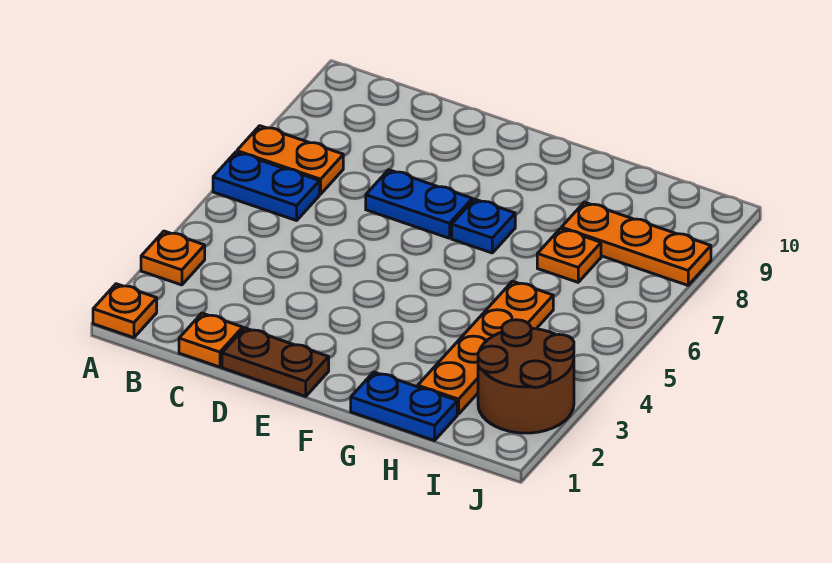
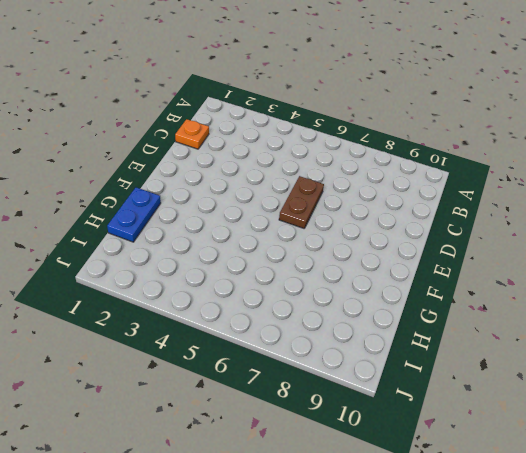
brown 1x2 plate [279,176,324,228] -> brown 1x2 plate moved to [222,328,329,396]
none -> orange 1x1 plate [93,284,157,338]
none -> orange 1x1 plate [141,231,205,285]
none -> blue 1x2 plate [213,152,320,221]

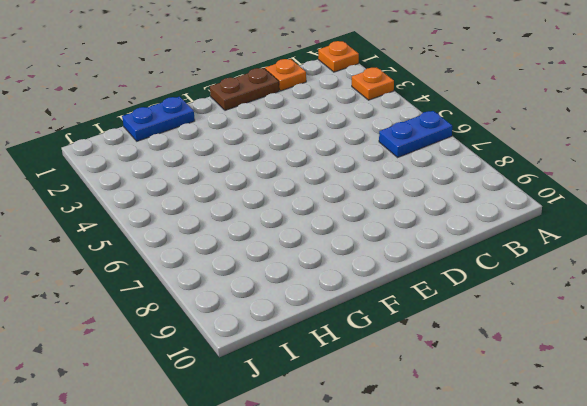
none -> orange 1x2 plate [237,126,343,194]
none -> blue 1x2 plate [366,170,472,238]
none -> blue 1x1 plate [452,199,515,253]

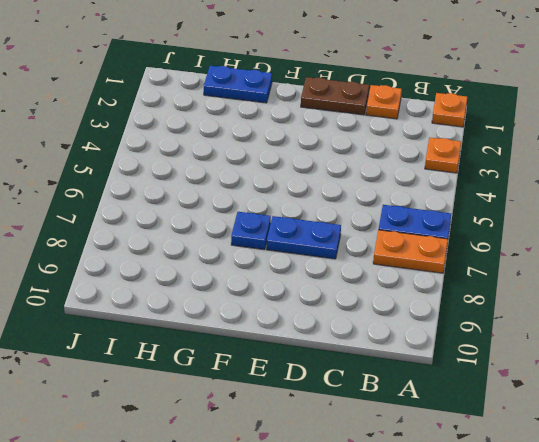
none -> orange 1x4 plate [418,281,553,414]
none -> orange 1x1 plate [537,229,601,282]
none -> orange 1x3 plate [561,202,711,285]

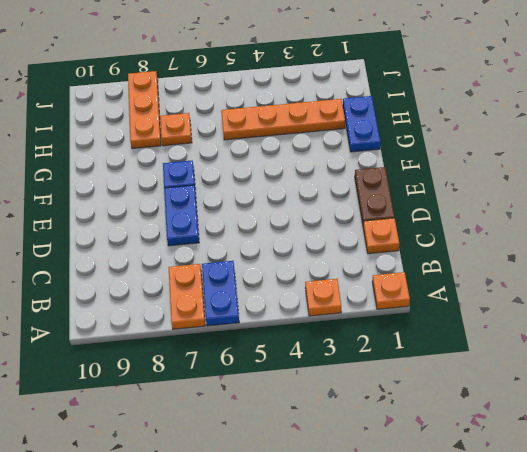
none -> brown 2x2 round brick [478,320,574,433]

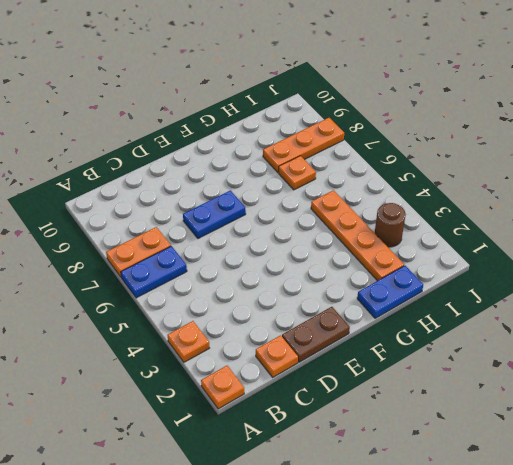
brown 1x1 round brick [375,203,406,247] -> brown 2x2 round brick [478,320,574,433]
none -> blue 1x1 plate [452,199,515,253]

